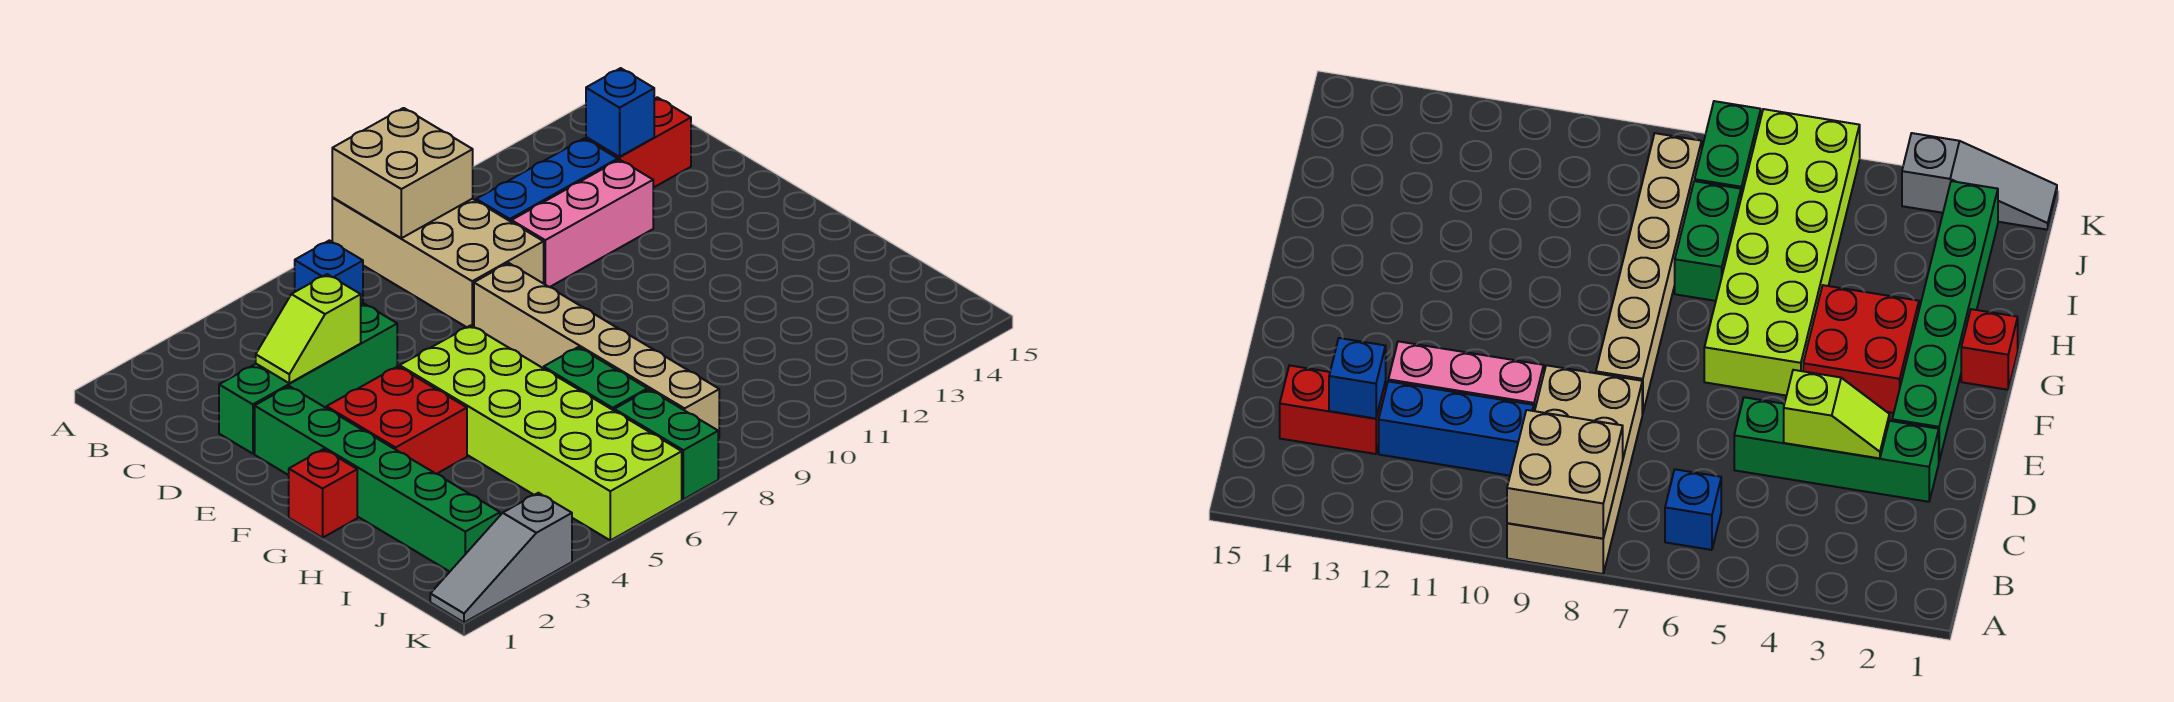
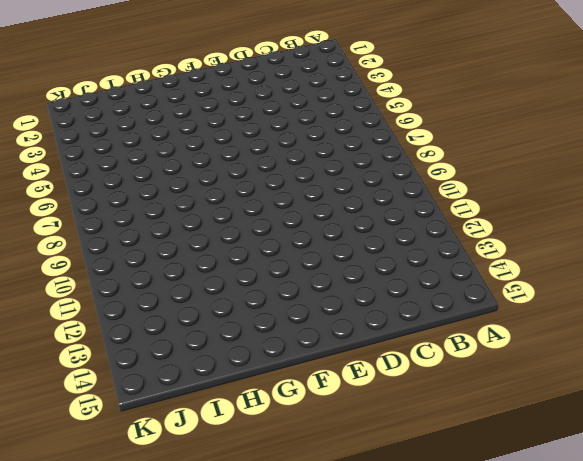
none -> tan 2x4 brick [332,197,544,327]
none -> blue 1x1 brick [295,240,363,304]
none -> blue 1x3 brick [476,139,618,222]

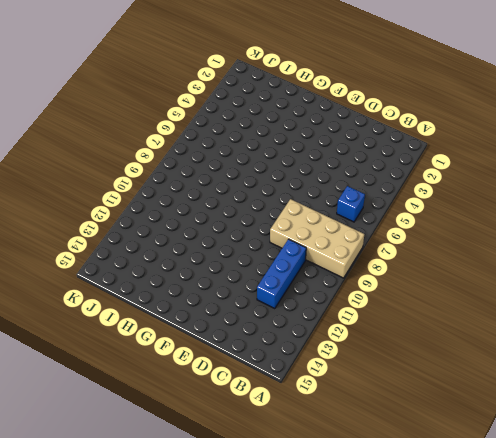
none -> red 1x2 brick [586,97,691,188]
none -> green 1x4 brick [219,303,397,454]
none -> pink 1x3 brick [512,160,653,287]

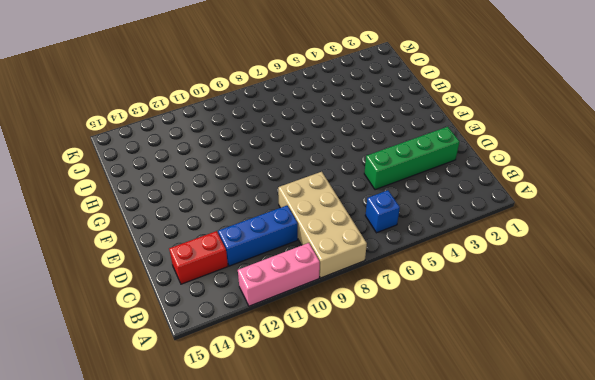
pink 1x3 brick [238,243,320,306] -> pink 1x3 brick moved to [512,160,653,287]
none -> green 1x6 brick [255,386,500,572]
none -> tan 1x6 brick [474,263,719,439]
none -> red 2x2 brick [327,366,467,474]

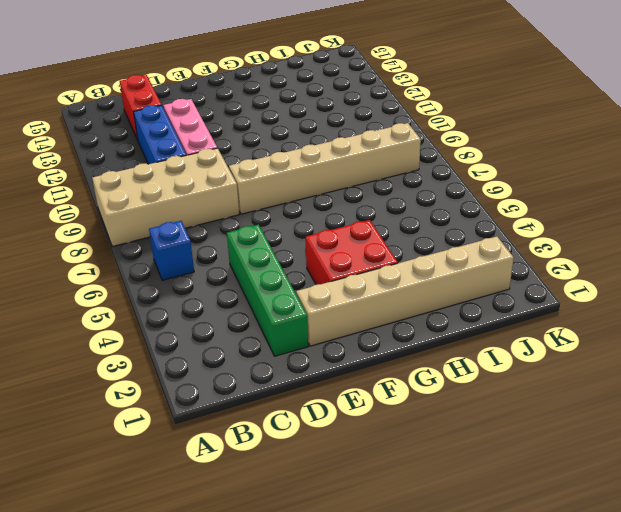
tan 1x6 brick [296,237,514,346] -> green 1x6 brick [255,386,500,572]
none -> lime 2x6 brick [400,325,682,540]
none -> red 1x1 brick [289,449,357,538]
none -> green 1x2 brick [544,347,647,410]

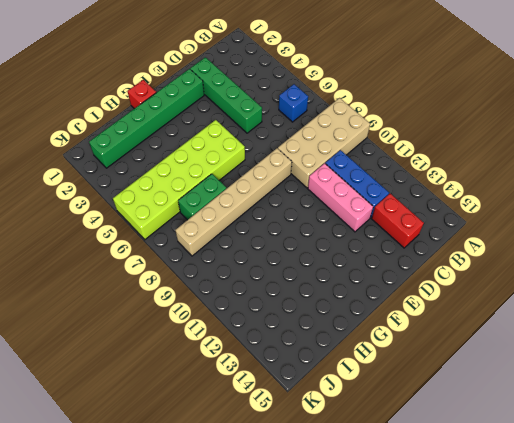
none -> red 2x2 brick [327,366,467,474]
none -> green 1x2 brick [614,390,718,499]
none -> grey 1x3 slope [430,493,572,623]

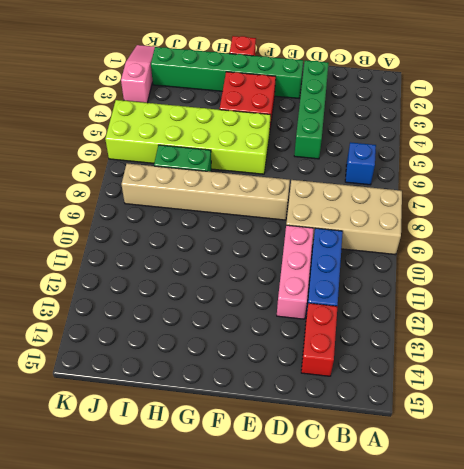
pink 1x3 slope [121,45,155,103] -> grey 1x3 slope [430,493,572,623]
none -> green 1x2 brick [614,390,718,499]
none -> tan 2x2 brick [332,108,473,238]
none -> blue 1x1 brick [586,68,654,157]

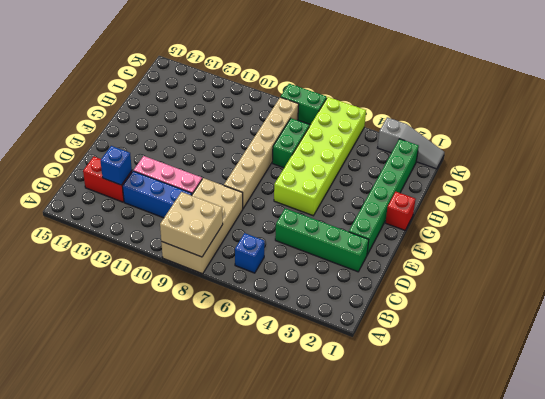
green 1x2 brick [281,84,327,125] -> green 1x2 brick turned to [614,390,718,499]
none -> red 2x2 brick [327,366,467,474]
none -> lime 1x2 slope [256,274,361,383]

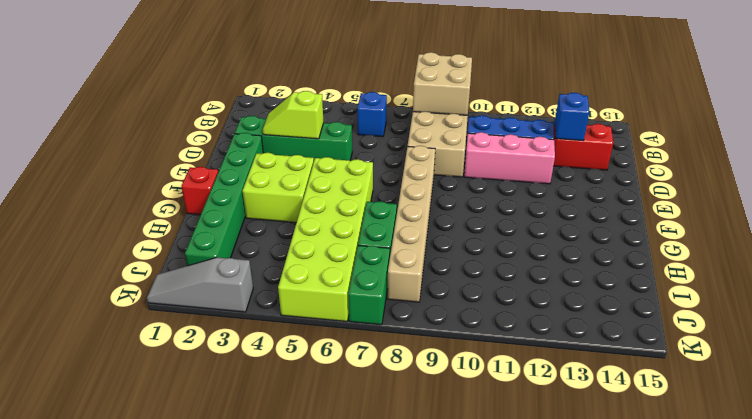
lime 2x2 brick [242,153,314,223] -> red 2x2 brick [327,366,467,474]

